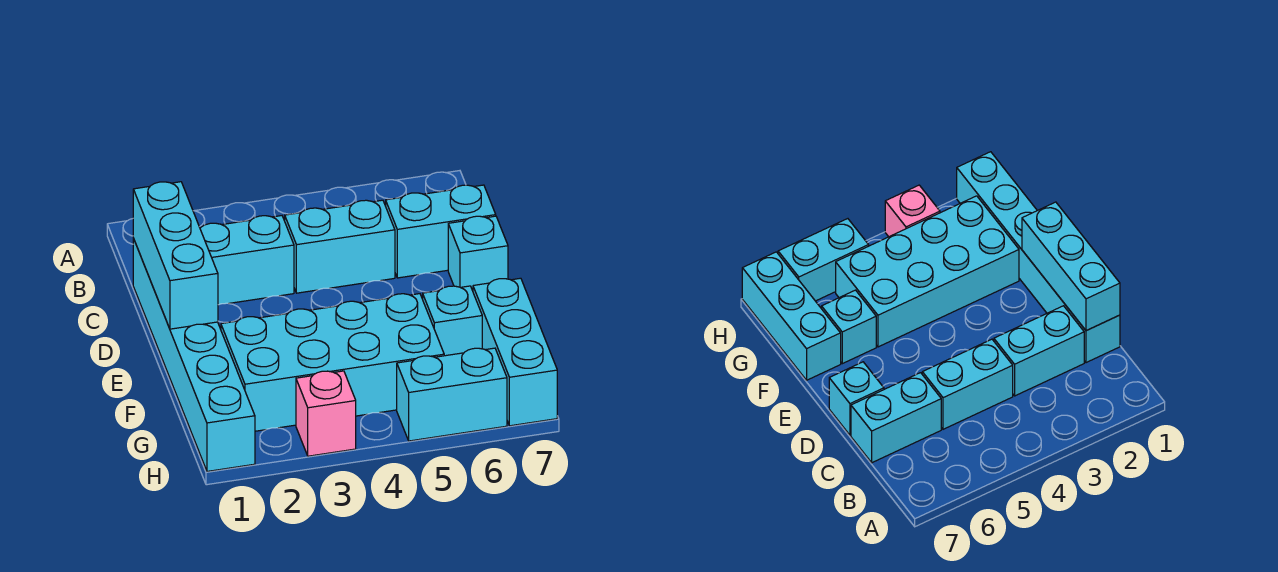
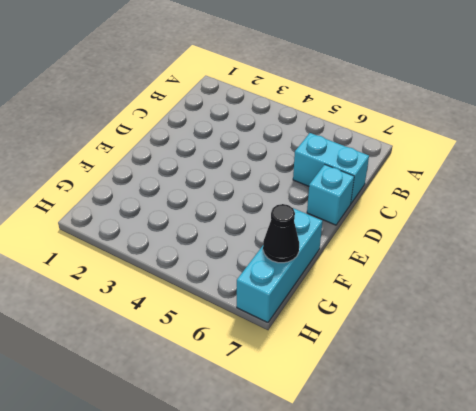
black 1x1 cone [263,204,299,263] -> none
none -> cyan 1x6 brick [133,239,255,471]
none -> cyan 1x2 brick [200,216,294,305]

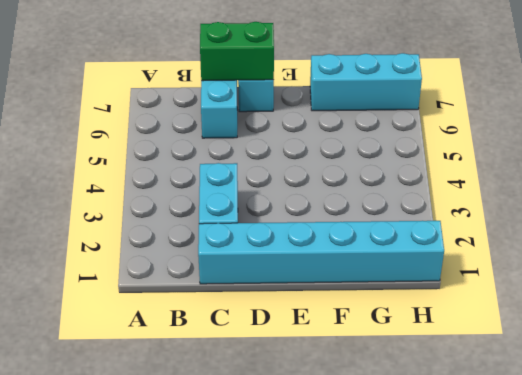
green 1x2 brick [200,22,274,81] -> none
none -> cyan 1x2 brick [285,200,395,293]
none -> cyan 2x4 brick [221,294,444,431]

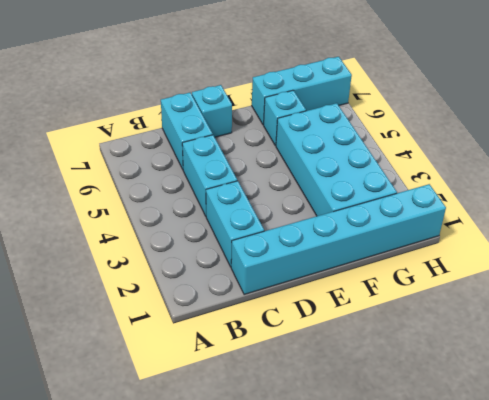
none -> pink 1x1 brick [296,371,356,456]
none -> cyan 1x2 brick [397,348,507,441]

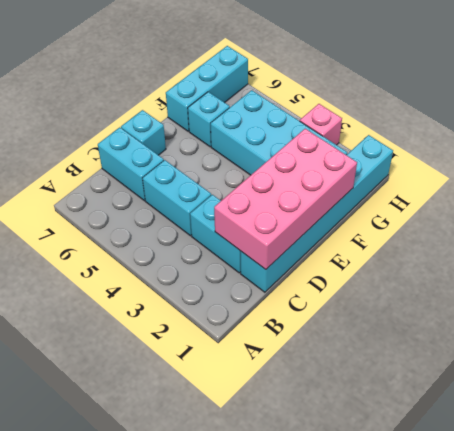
pink 2x4 brick [214,129,357,270] -> cyan 1x3 brick [133,182,218,329]
none -> cyan 1x2 brick [397,348,507,441]

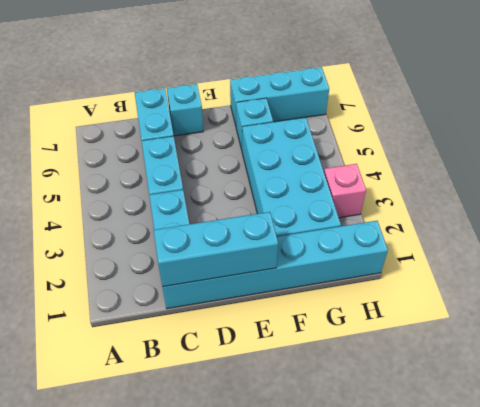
none -> cyan 1x2 brick [397,348,507,441]

